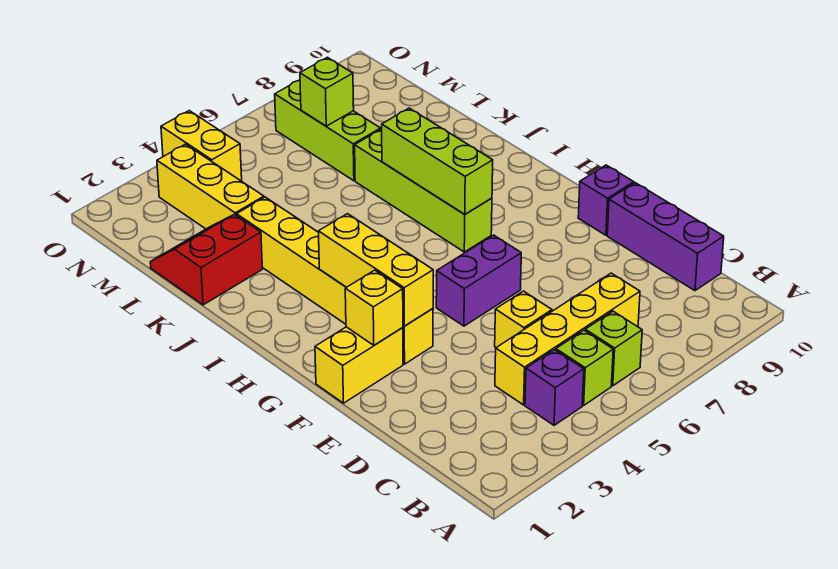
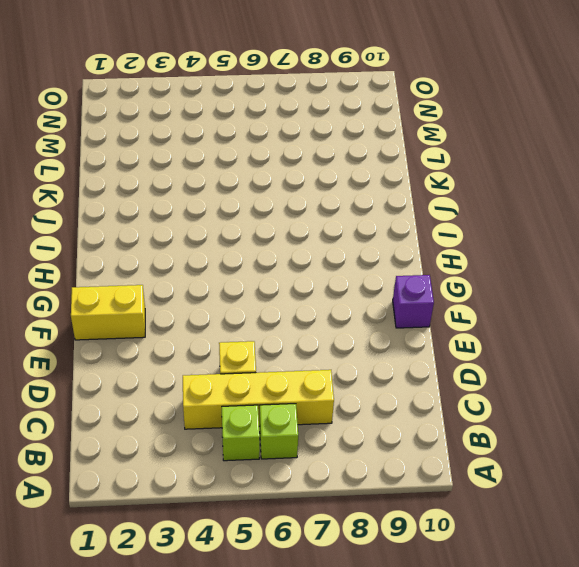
none -> purple 1x1 brick [525,350,584,425]
none -> purple 1x3 brick [607,183,724,291]
none -> yellow 1x6 brick [237,197,433,364]

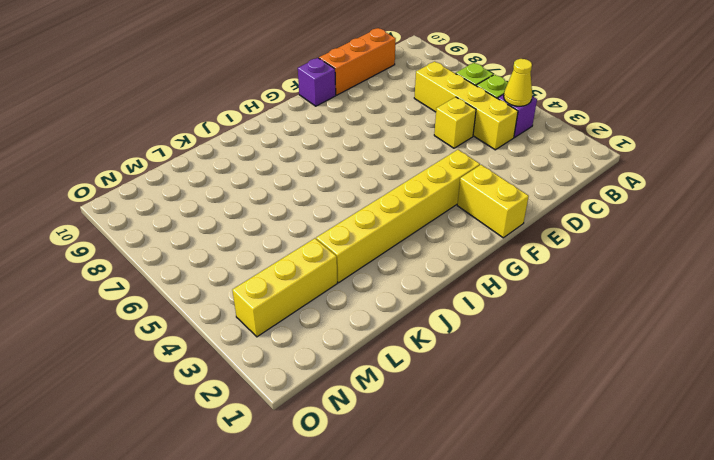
yellow 1x1 cone [504,59,532,106] -> none
orange 1x3 brick [319,28,396,95] -> purple 1x3 brick [607,183,724,291]
none -> purple 1x2 brick [436,235,521,326]
none -> lime 1x4 brick [355,129,492,252]
none -> red 2x2 slope [150,214,262,305]

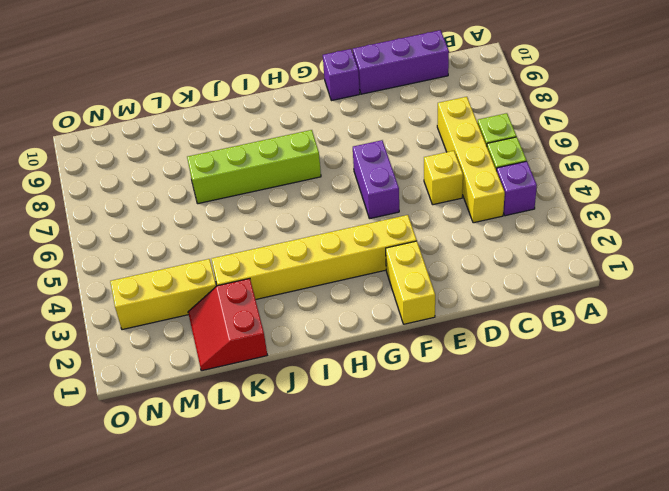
none -> lime 1x3 brick [275,80,381,181]
none -> yellow 1x2 brick [161,111,242,181]
none -> yellow 1x1 brick [345,270,403,345]

